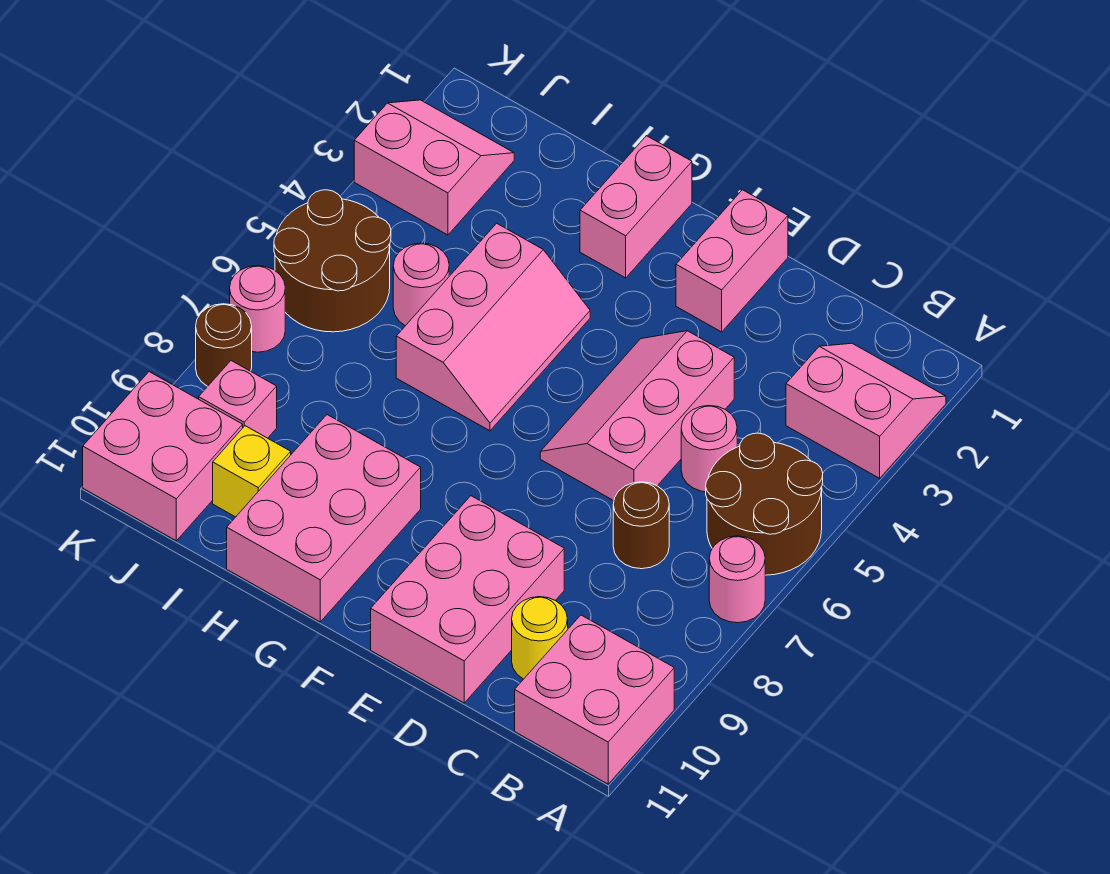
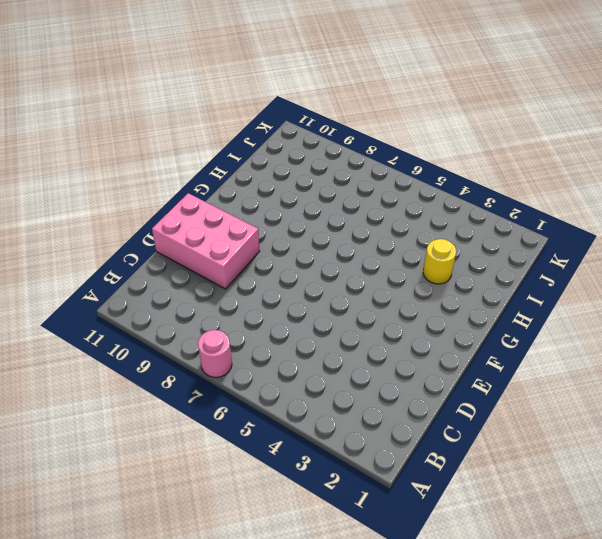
yellow 1x1 round brick [423,239,456,284] -> yellow 1x1 round brick moved to [512,597,568,679]
none -> pink 2x2 slope [786,343,946,478]
none -> brown 2x2 round brick [706,433,823,575]
none -> pink 2x2 brick [515,615,674,784]

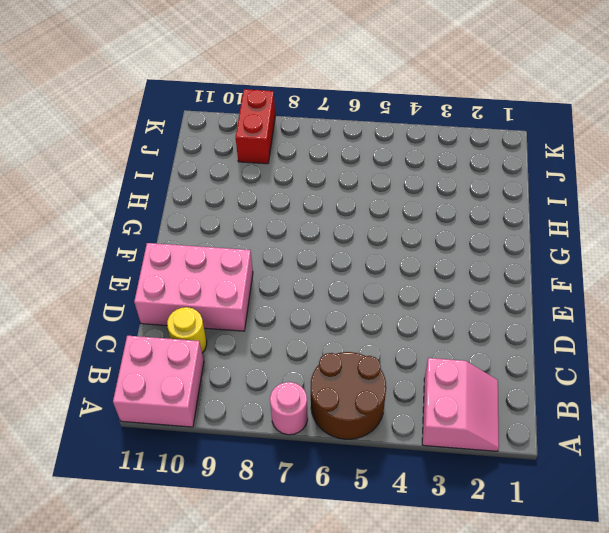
red 1x2 brick [236,89,275,164] -> pink 1x1 brick [199,361,277,438]
none -> pink 1x1 round brick [681,405,737,492]
none -> brown 1x1 round brick [613,482,669,569]
none -> pink 2x3 slope [540,331,734,501]

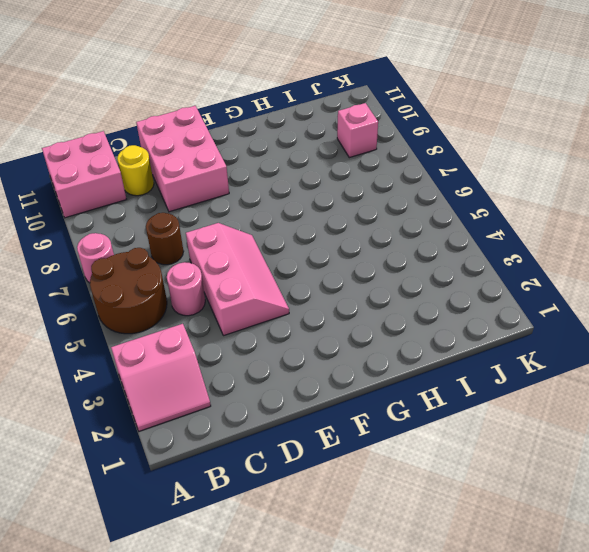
none -> pink 1x2 brick [676,190,788,332]
none -> pink 1x2 brick [580,136,692,278]
none -> pink 2x3 slope [396,223,590,431]

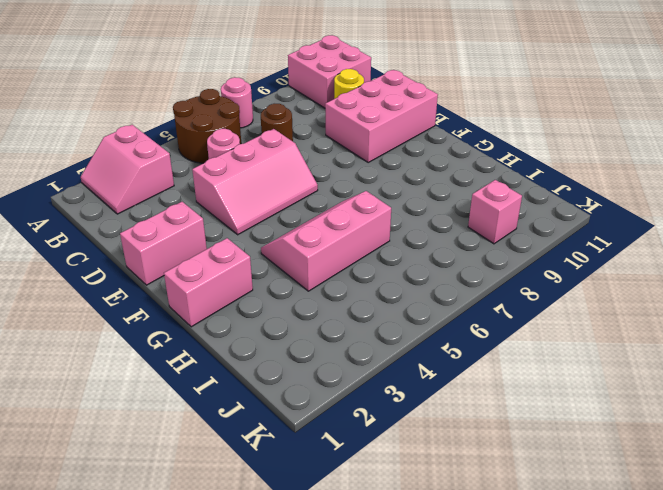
none -> pink 2x3 brick [227,415,421,622]
none -> pink 1x1 round brick [393,243,449,326]
none -> yellow 1x1 brick [213,426,291,517]

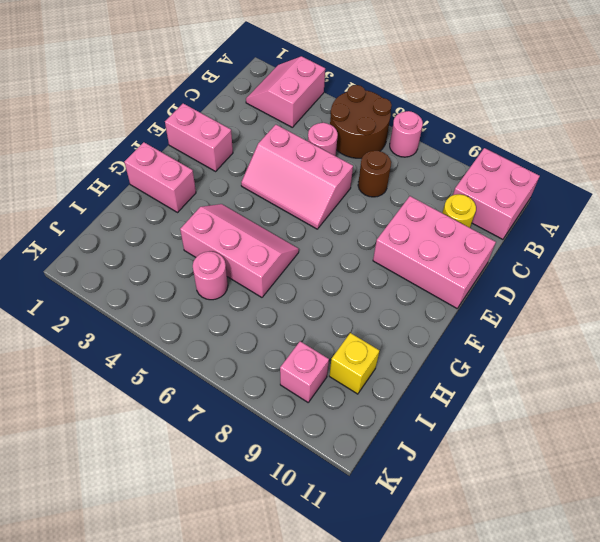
none -> pink 2x3 brick [227,415,421,622]
none -> pink 2x2 slope [354,100,514,235]
none -> brown 2x2 round brick [274,190,391,332]

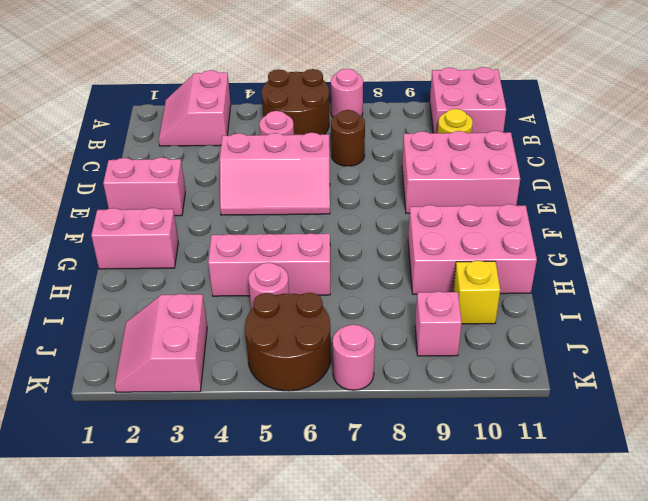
none -> pink 2x2 brick [83,372,243,541]
none -> brown 1x1 round brick [196,304,252,386]

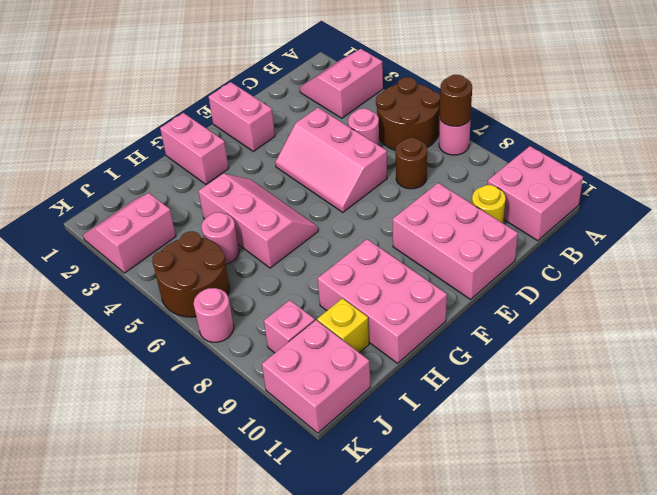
brown 1x1 round brick [440,75,472,126] -> brown 1x1 round brick moved to [196,304,252,386]

